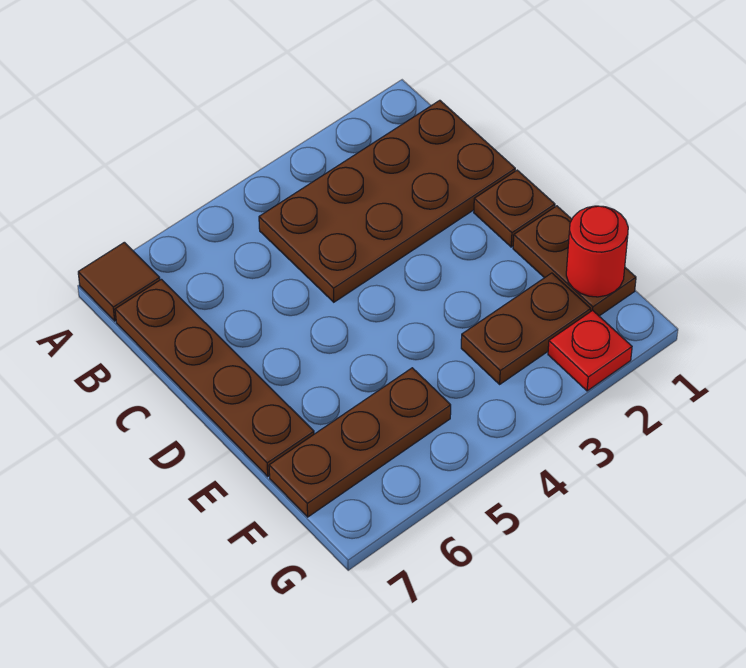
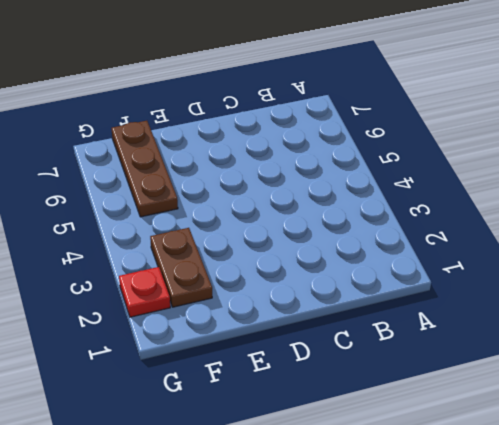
none -> brown 1x1 tile [78,242,160,321]
none -> brown 2x4 plate [259,100,515,302]

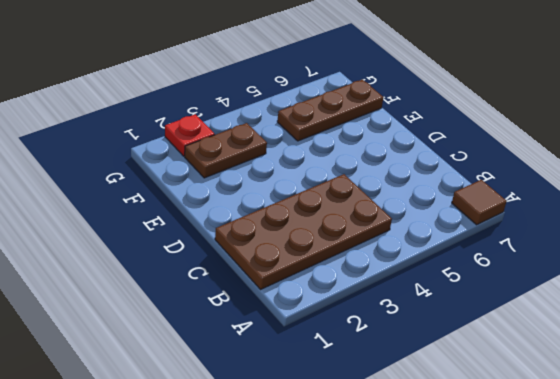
none -> brown 1x4 plate [115,279,314,476]
none -> brown 1x1 plate [474,170,555,247]

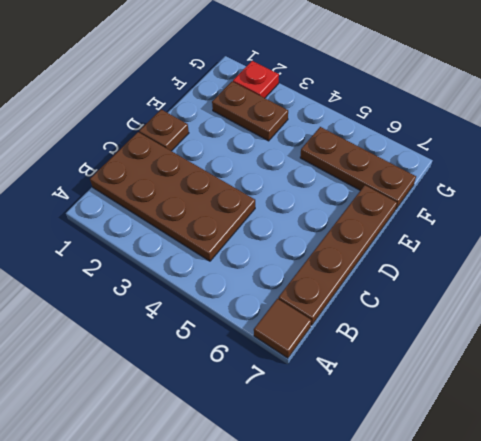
none -> brown 1x2 plate [513,206,636,316]
none -> red 1x1 round brick [566,206,628,297]

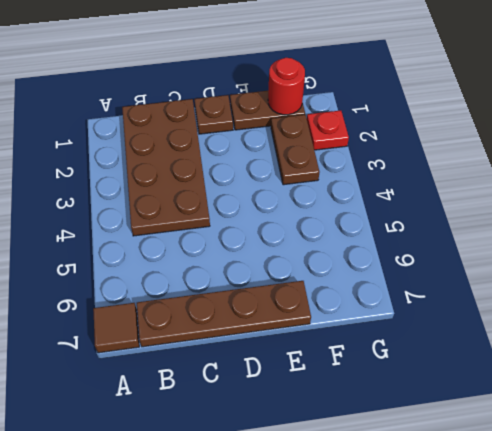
none -> brown 1x3 plate [269,368,451,517]

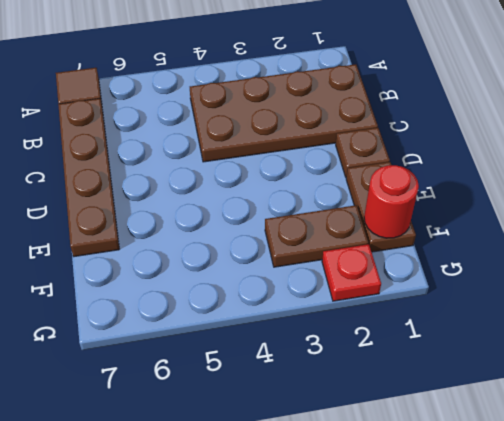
none -> brown 1x3 plate [269,368,451,517]

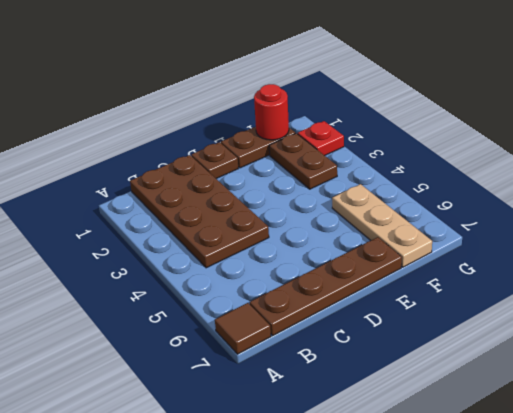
tan 1x3 plate [332,184,432,267] -> brown 1x3 plate [269,368,451,517]

